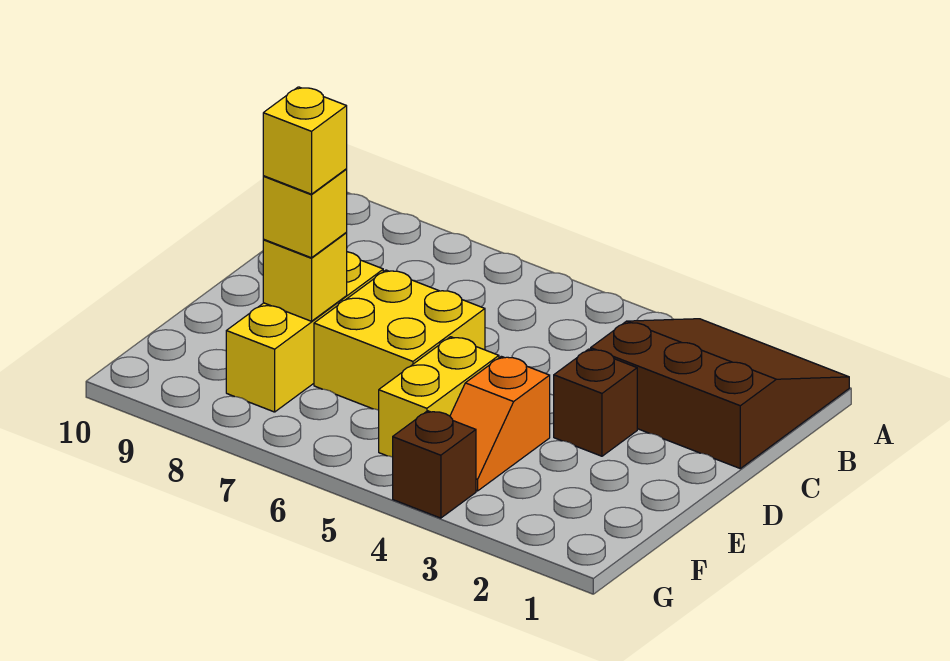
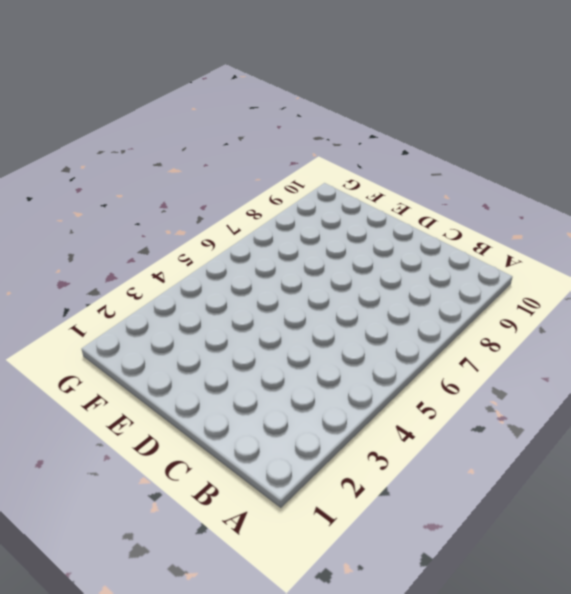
none -> brown 3x3 slope [591,319,849,468]
none -> brown 1x1 brick [554,349,637,456]

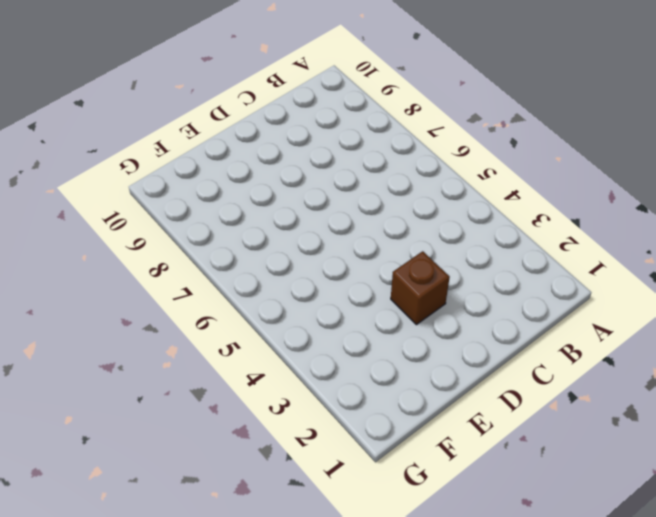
none -> brown 3x3 slope [591,319,849,468]
none -> yellow 2x2 brick [314,270,485,410]

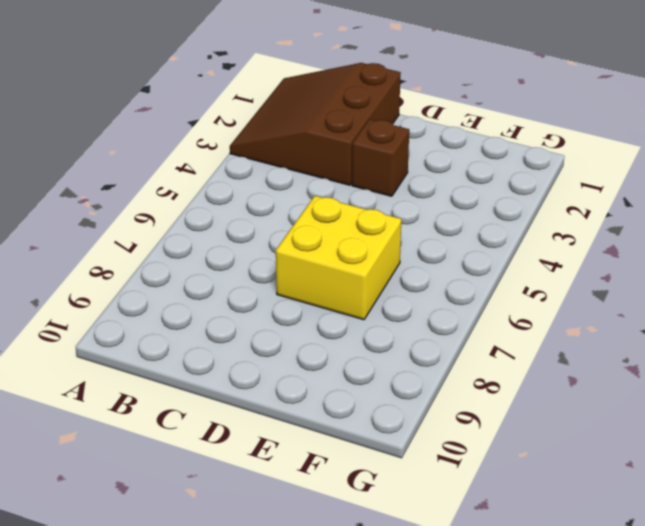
none -> yellow 1x3 brick [226,252,383,412]
none -> orange 1x2 slope [450,356,550,491]

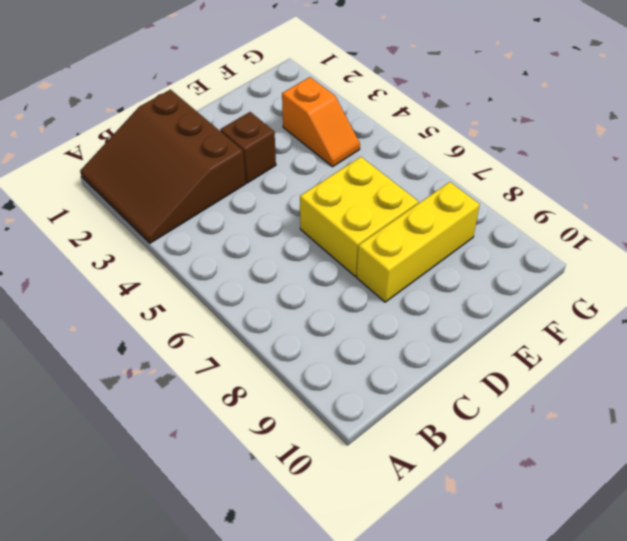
orange 1x2 slope [282,77,360,167] -> orange 1x2 slope turned to [450,356,550,491]
none -> yellow 1x2 brick [379,337,499,457]
none -> brown 1x1 brick [393,411,476,518]

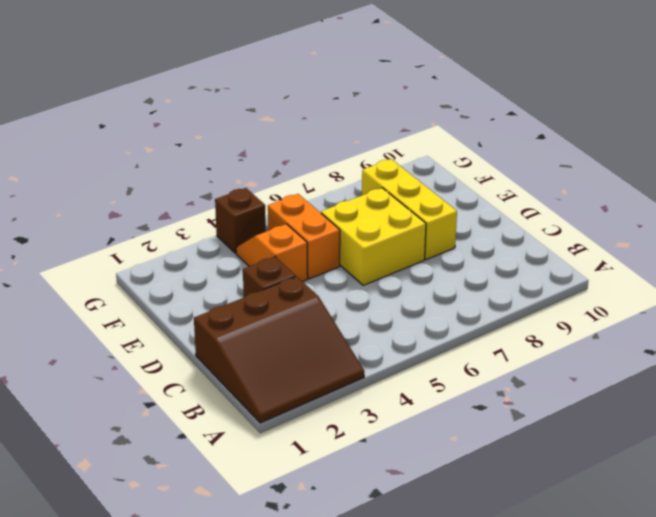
orange 1x2 brick [268,194,340,279] -> yellow 1x2 brick [379,337,499,457]
none -> yellow 1x1 brick [263,233,347,321]
none -> yellow 1x1 brick [263,169,347,258]

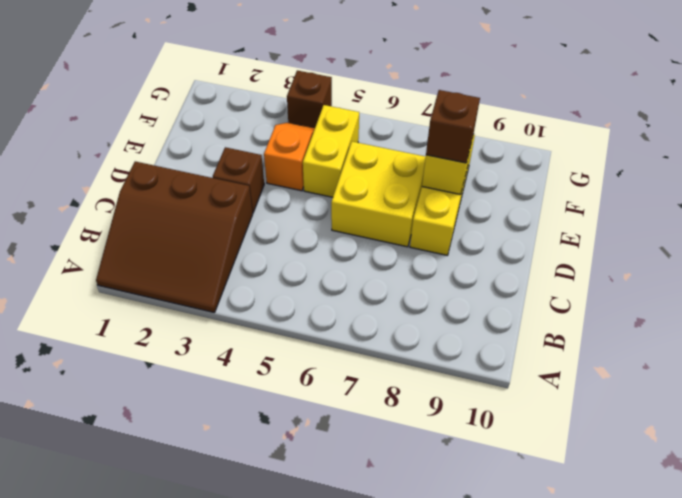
brown 1x1 brick [426,90,480,163] -> yellow 1x1 brick [263,169,347,258]
none -> yellow 1x1 brick [263,87,347,194]

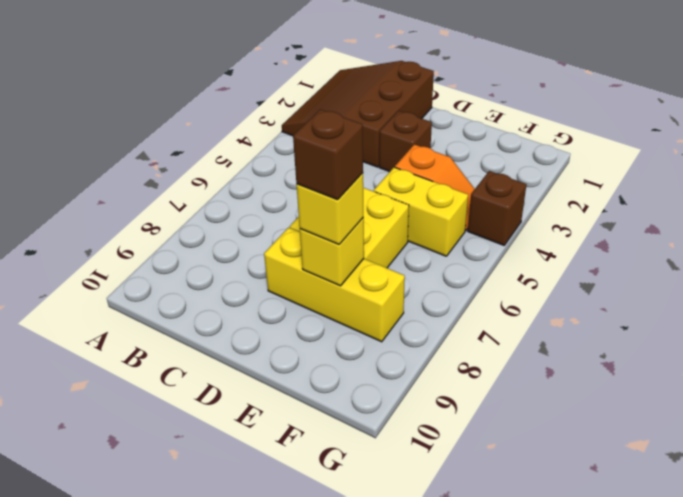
brown 1x1 brick [293,109,363,200] -> yellow 1x1 brick [263,87,347,194]

